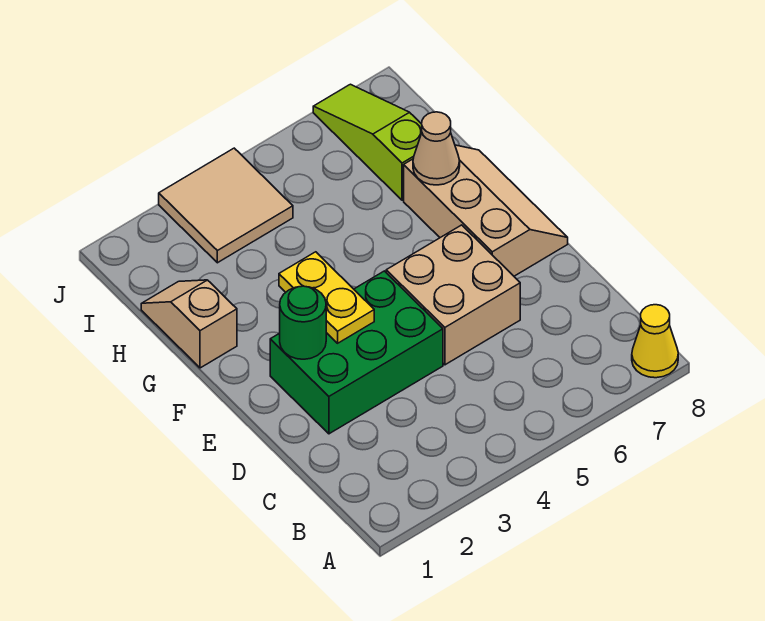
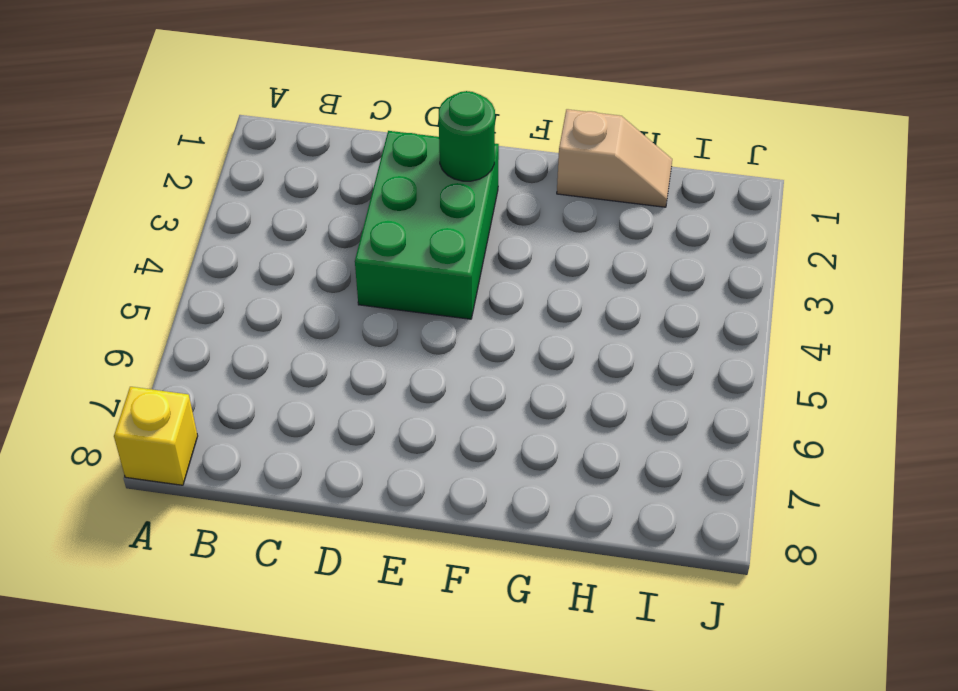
yellow 1x1 brick [114,387,198,485] -> yellow 1x1 cone [632,305,678,378]
none -> tan 2x2 brick [386,225,520,365]
none -> tan 2x3 slope [404,145,568,276]

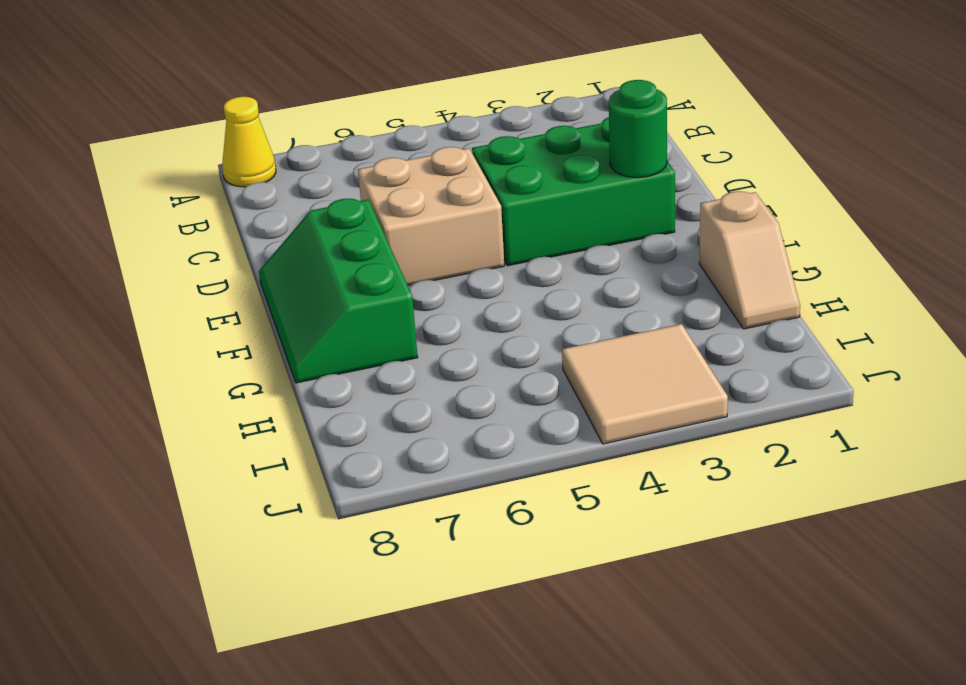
green 2x3 slope [259,199,418,383] -> tan 2x3 slope [404,145,568,276]
none -> lime 1x3 slope [313,84,422,200]
none -> yellow 1x2 plate [279,252,374,343]

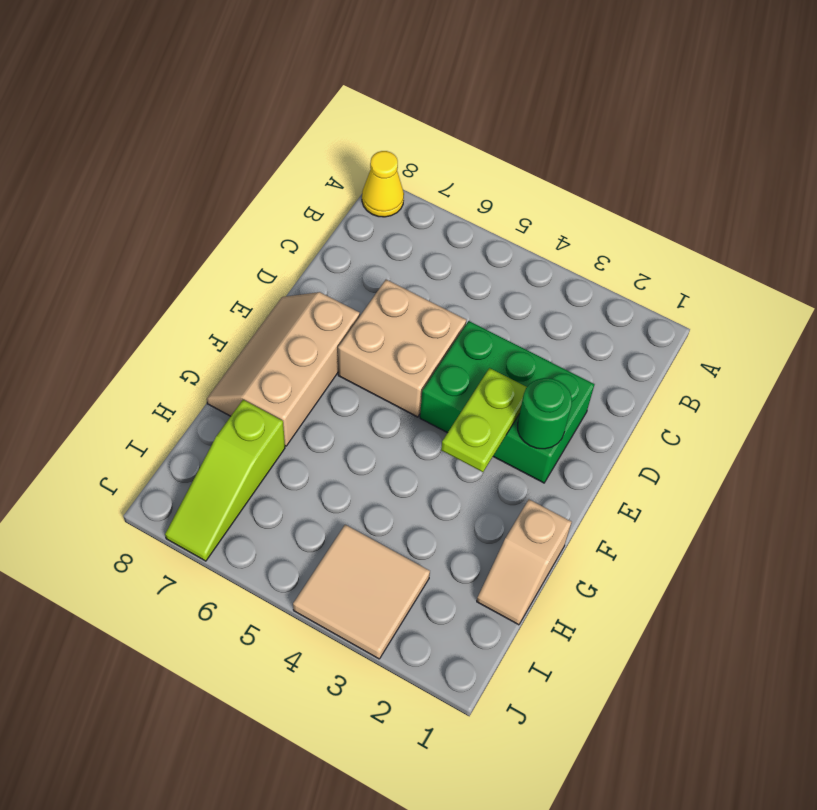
lime 1x2 plate [441,368,527,472] -> yellow 1x2 plate [279,252,374,343]
none -> tan 1x1 cone [413,112,460,185]

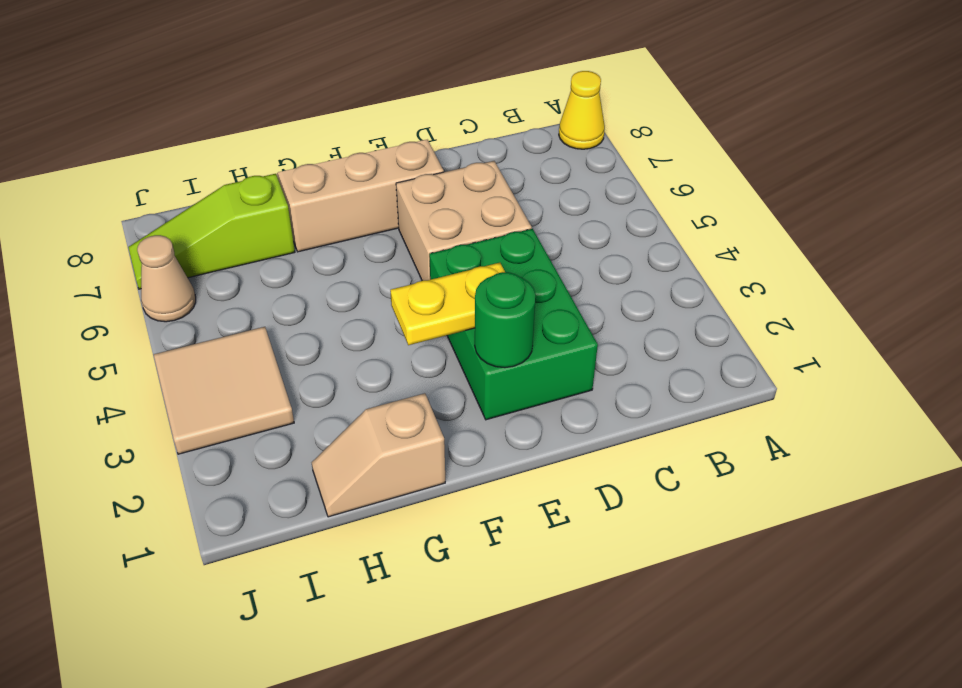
tan 1x1 cone [137,235,196,322] -> tan 1x1 cone moved to [413,112,460,185]

